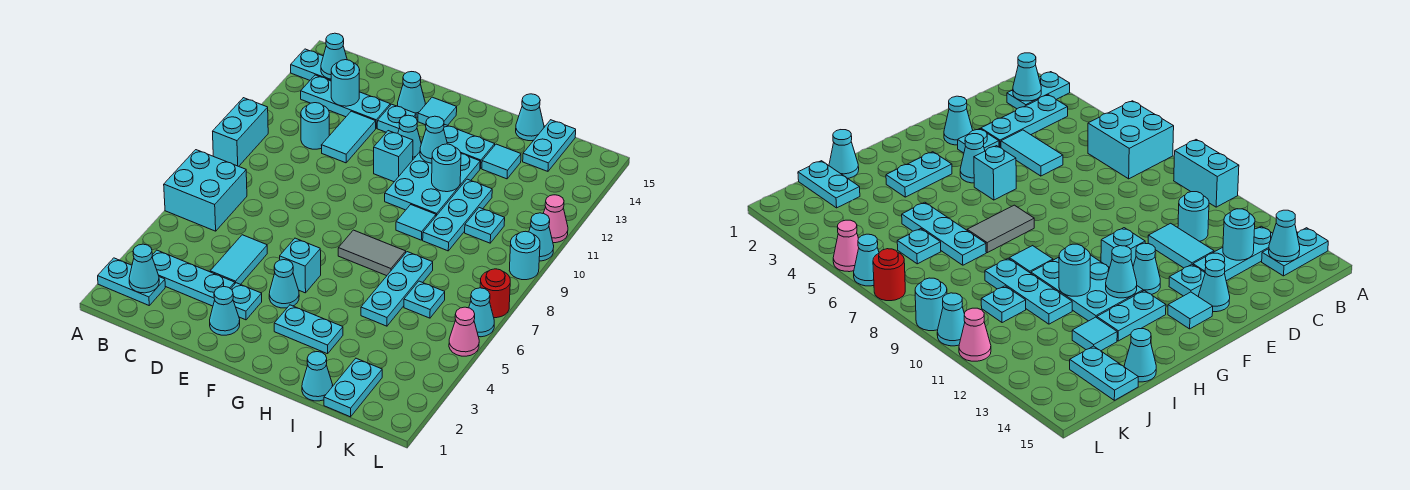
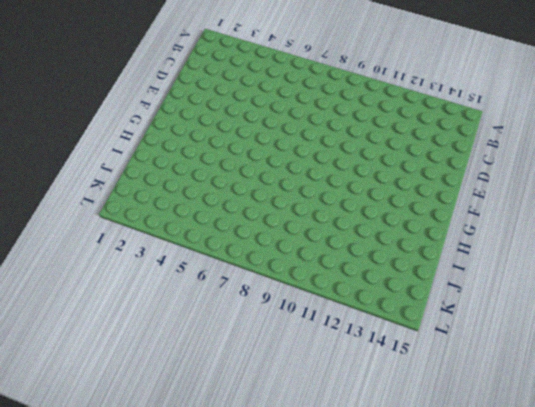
none -> cyan 1x2 plate [98,258,165,305]
none -> cyan 2x2 brick [164,150,247,231]
none -> cyan 1x2 brick [213,98,268,166]
none -> cyan 1x2 plate [291,49,331,81]

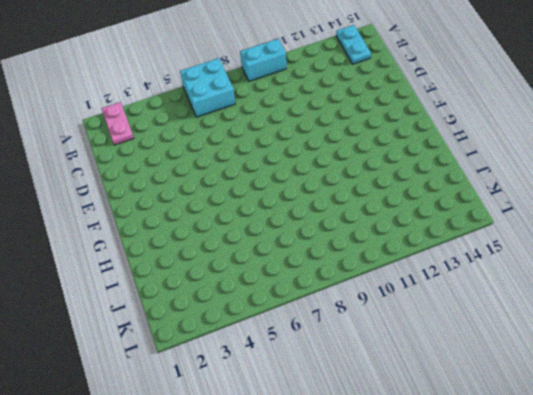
pink 1x2 plate [102,102,134,145] -> cyan 1x2 plate [98,258,165,305]
none -> cyan 1x3 plate [152,250,235,306]
none -> cyan 1x3 plate [301,75,390,128]
none -> cyan 1x1 round brick [301,103,329,149]
none -> cyan 1x2 tile [210,235,267,285]

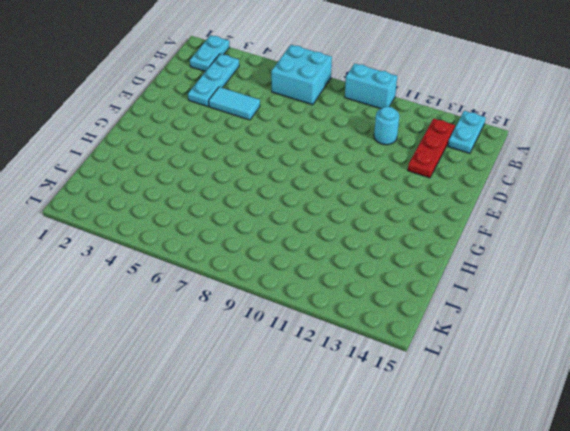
red 1x3 plate [408,119,455,178] -> cyan 1x3 plate [301,75,390,128]
none -> cyan 1x2 tile [321,111,376,163]
none -> cyan 1x1 cone [210,287,240,335]
none -> cyan 1x1 plate [231,283,262,320]
none -> cyan 1x1 plate [377,104,416,133]

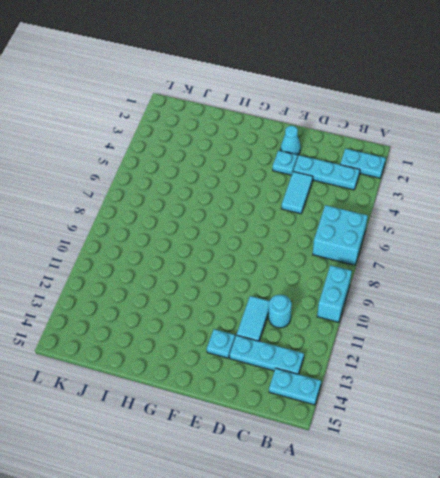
none -> cyan 1x1 cone [397,72,425,117]
none -> cyan 1x1 cone [269,260,299,308]
none -> cyan 1x1 brick [280,238,321,293]
none -> cyan 1x1 brick [374,131,413,182]

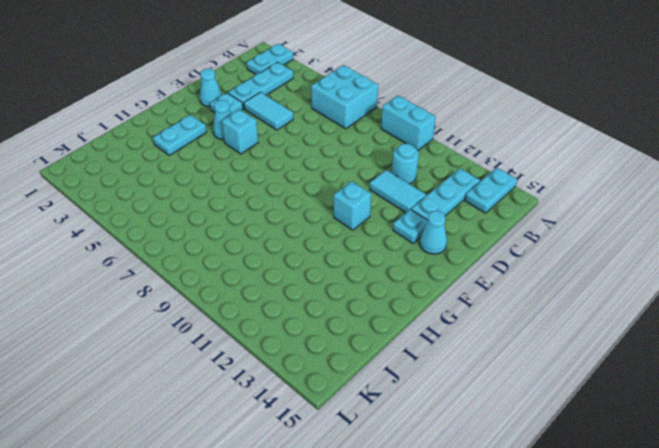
none -> cyan 1x1 cone [398,115,421,159]
none -> cyan 1x1 tile [418,97,457,126]
none -> grey 1x2 tile [338,230,406,276]
none -> cyan 2x3 plate [385,152,480,216]

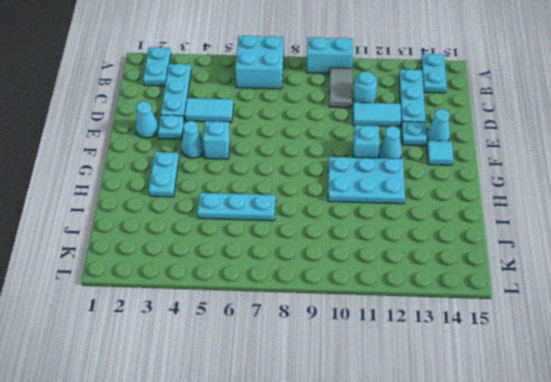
grey 1x2 tile [329,68,352,108] -> grey 1x2 tile moved to [338,230,406,276]
none -> cyan 1x2 plate [444,124,495,169]
none -> cyan 1x1 tile [396,205,436,240]
none -> cyan 1x1 cone [302,352,333,401]
none -> cyan 1x3 plate [423,179,492,251]

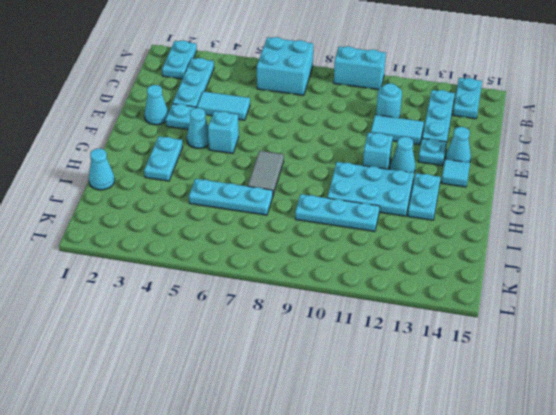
none -> cyan 1x1 tile [396,205,436,240]
none -> cyan 1x1 tile [482,144,521,179]
none -> cyan 1x1 cone [516,94,544,141]
none -> cyan 1x2 plate [324,358,382,417]

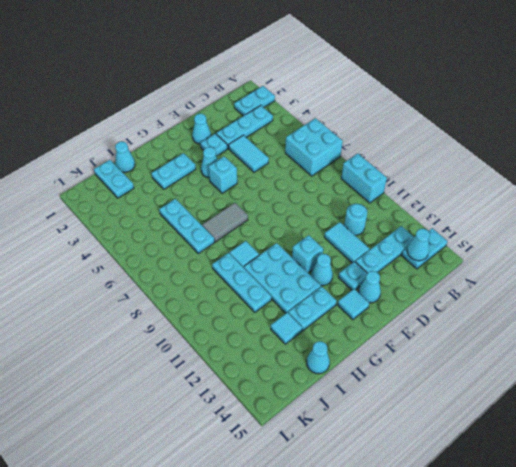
none -> cyan 1x1 plate [404,281,445,318]
none -> cyan 1x1 plate [465,208,505,243]
none -> cyan 1x2 plate [523,120,576,171]
none -> pink 1x1 cone [449,307,479,356]

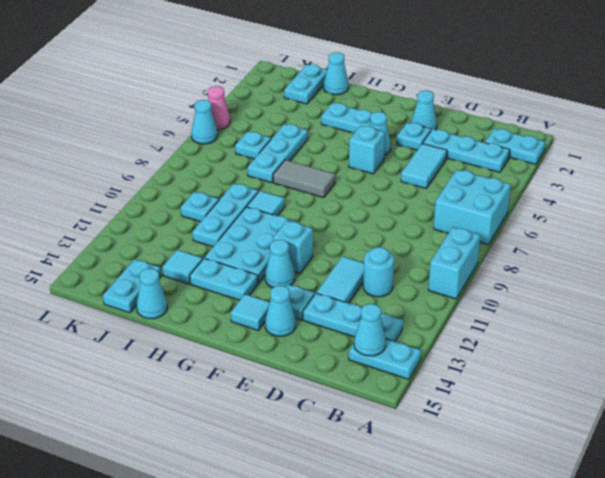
none -> red 1x1 round brick [480,269,510,318]
none -> cyan 1x1 round brick [509,231,540,280]
none -> cyan 1x1 cone [529,213,554,261]
none -> pink 1x1 cone [543,195,568,243]

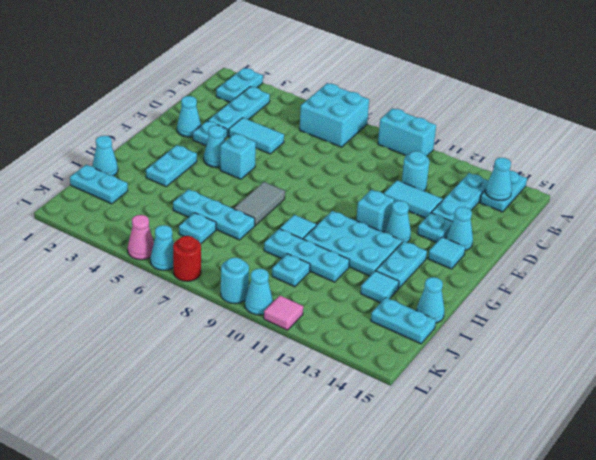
pink 1x1 tile [264,296,303,330] -> pink 1x1 cone [543,195,568,243]
none -> cyan 1x1 cone [129,244,159,293]
none -> cyan 1x1 round brick [331,60,360,106]
none -> cyan 1x1 cone [420,116,447,163]
none -> cyan 1x1 round brick [432,144,461,192]

